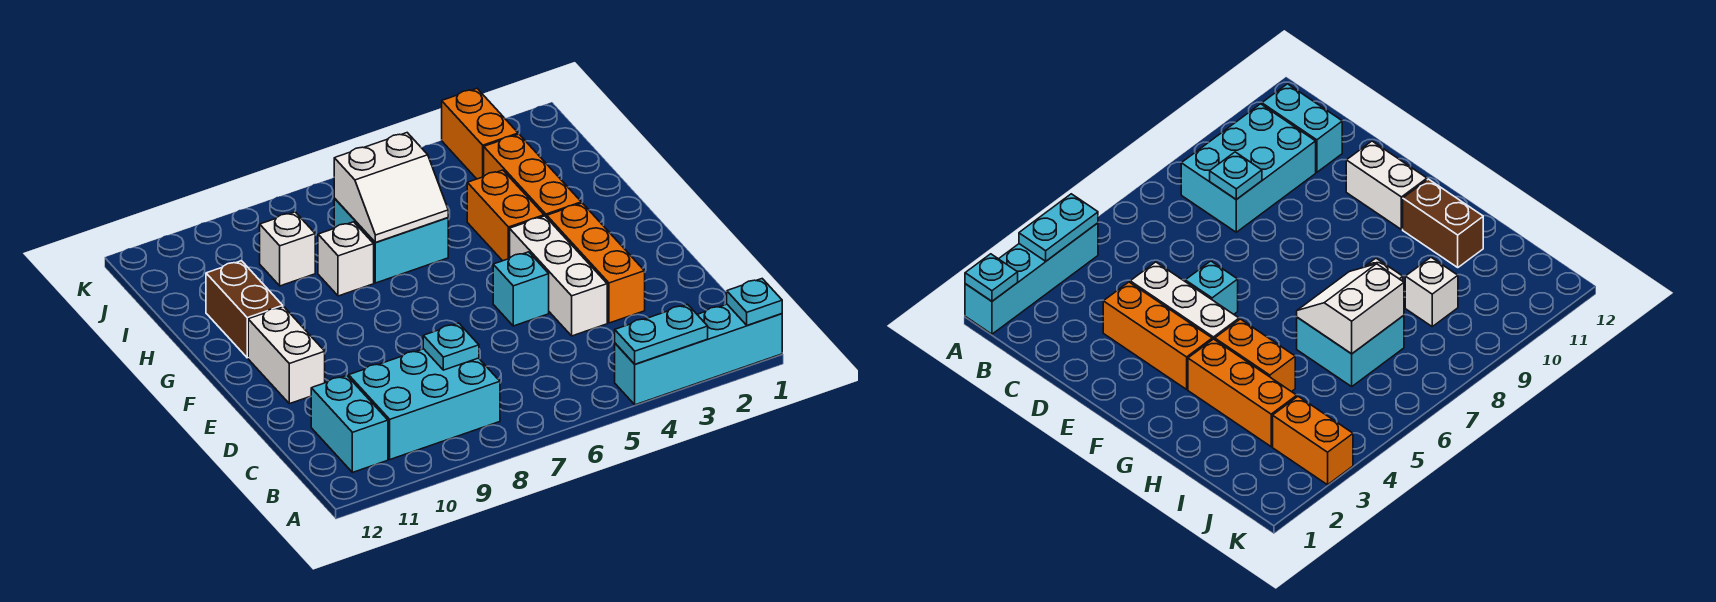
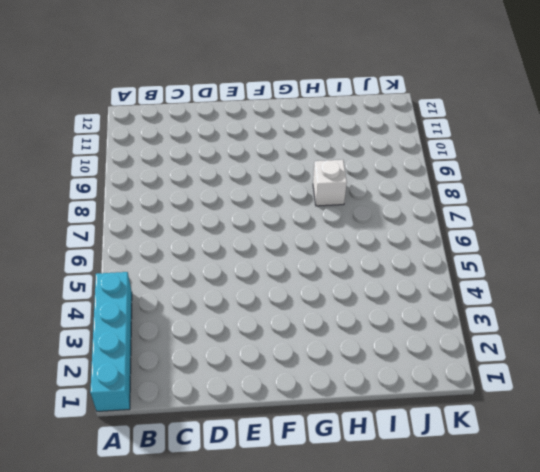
none -> cyan 2x3 brick [349,349,500,459]
none -> cyan 1x2 brick [311,375,388,473]
none -> orange 1x3 brick [547,203,645,323]

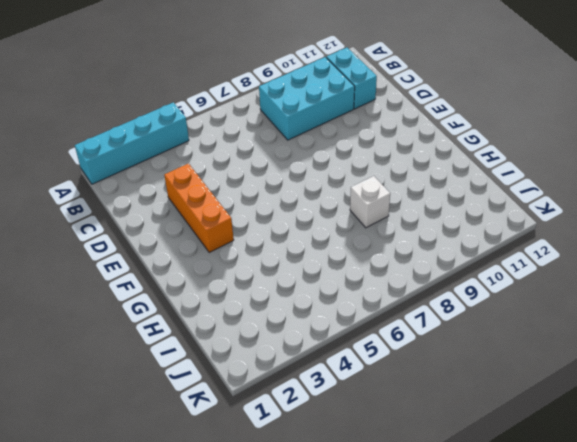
none -> white 1x3 brick [510,216,607,336]
none -> cyan 1x1 brick [493,252,549,326]
none -> white 1x2 brick [248,307,325,404]

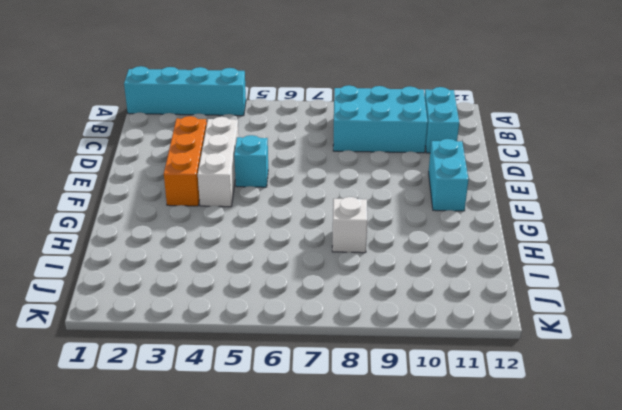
cyan 1x2 brick [429,139,468,211] -> white 1x2 brick [248,307,325,404]
none -> orange 1x3 brick [484,134,581,218]
none -> orange 1x2 brick [467,170,544,261]
none -> brown 1x2 brick [206,261,283,358]

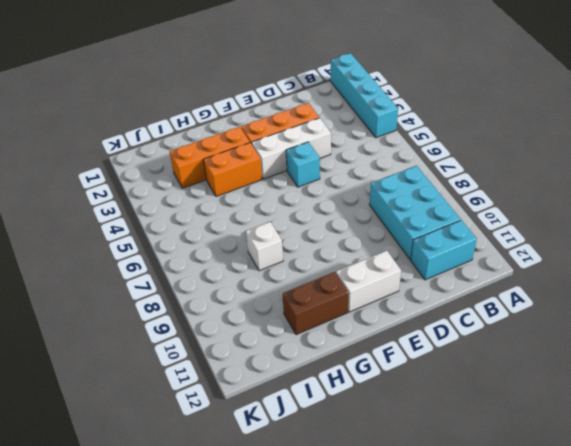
none -> cyan 2x2 brick [334,199,448,283]
none -> white 1x1 brick [260,212,315,286]
none -> orange 1x2 brick [442,88,518,179]

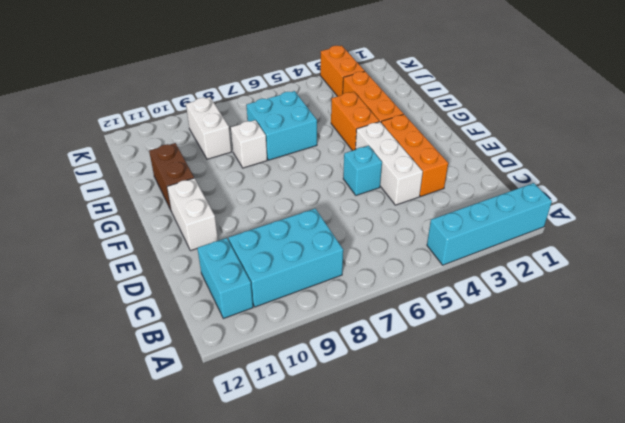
white 1x2 brick [186,97,231,159] -> white 1x1 brick [260,212,315,286]
none -> cyan 1x1 plate [727,279,782,325]
none -> cyan 1x2 plate [615,304,708,364]
none -> cyan 1x1 plate [423,323,479,370]

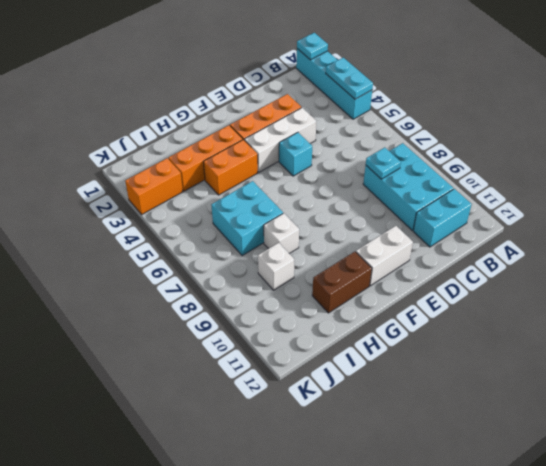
none -> white 2x2 slope [334,133,448,243]

